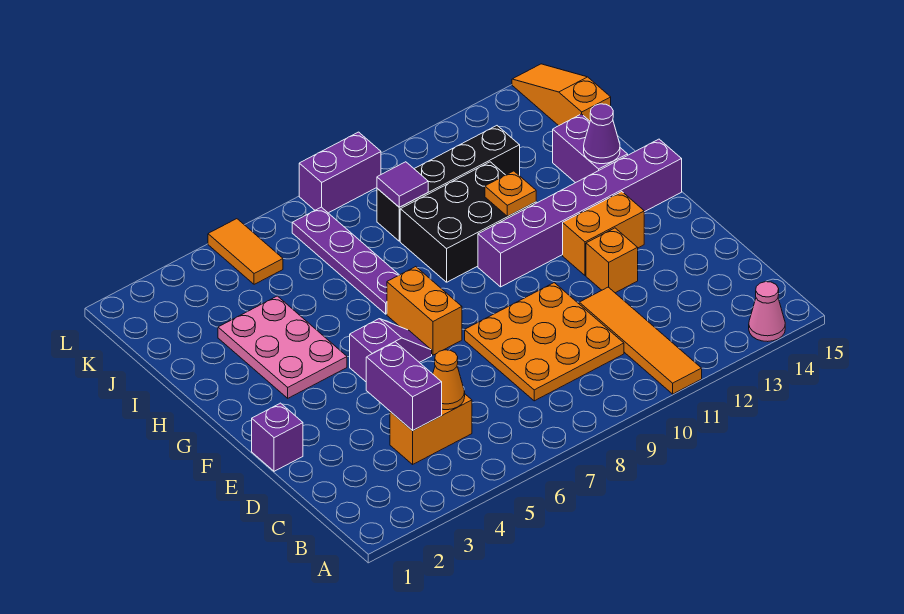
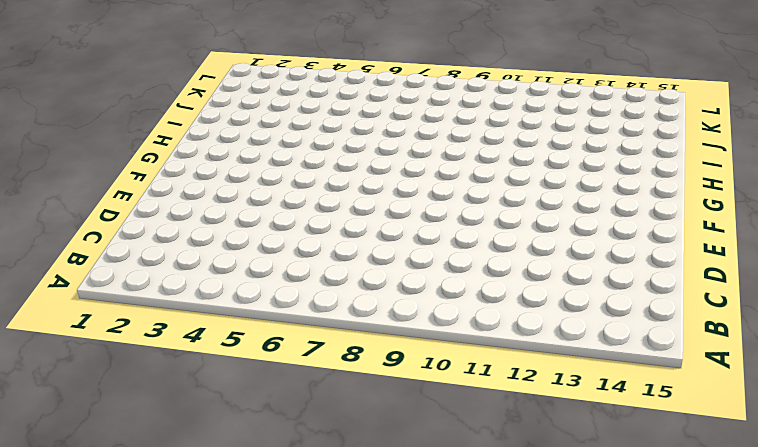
none -> orange 1x4 tile [579,287,702,394]
none -> pink 1x1 cone [749,282,785,342]
none -> orange 1x2 brick [390,394,472,464]

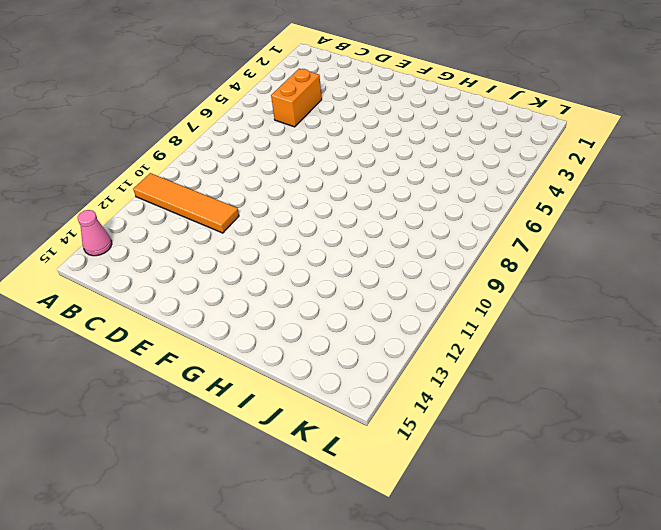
none -> orange 3x3 plate [465,283,624,401]
none -> purple 1x1 brick [252,403,303,471]
none -> orange 1x1 brick [586,228,638,293]

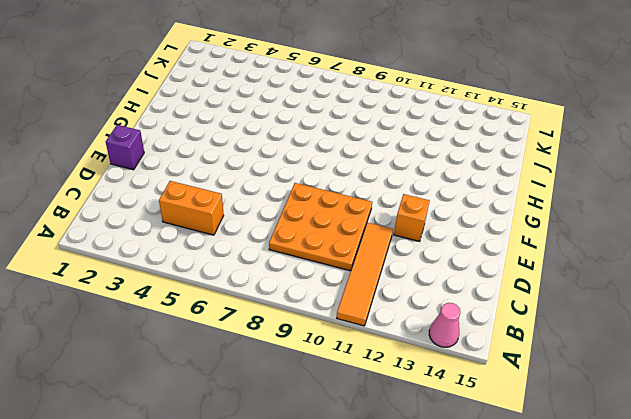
none -> purple 1x2 slope [350,319,432,382]
none -> orange 1x2 brick [387,267,462,355]
none -> orange 1x2 brick [563,192,644,276]

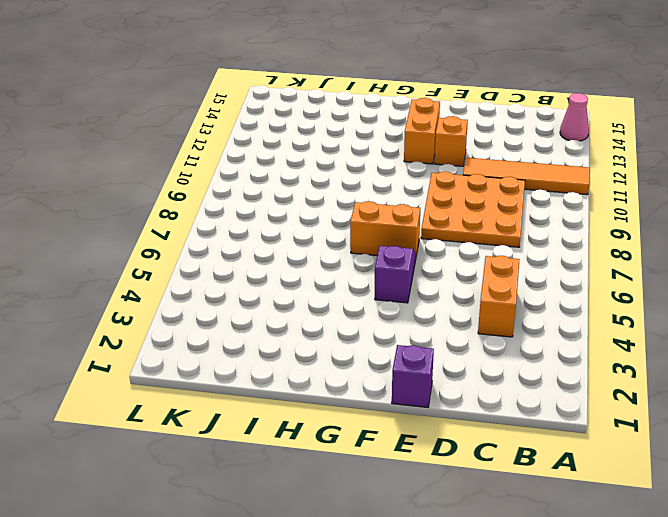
none -> pink 2x3 plate [218,296,347,398]
none -> purple 1x6 brick [478,139,682,287]
none -> purple 1x4 plate [292,207,399,314]

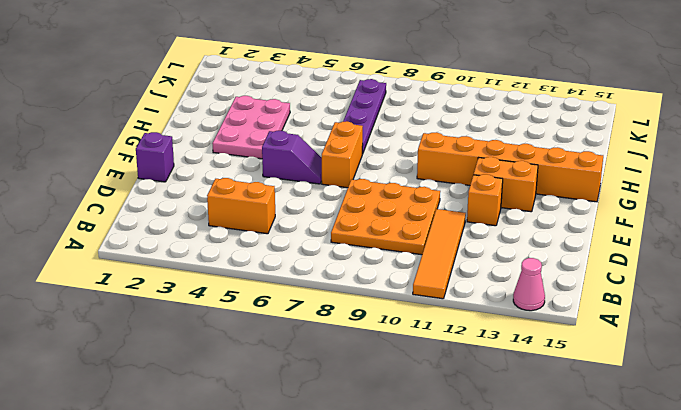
orange 1x6 brick [417,132,603,202] -> purple 1x6 brick [478,139,682,287]
none -> black 2x3 brick [400,162,536,282]
none -> purple 1x2 brick [553,114,628,183]
none -> black 1x4 brick [377,126,520,241]

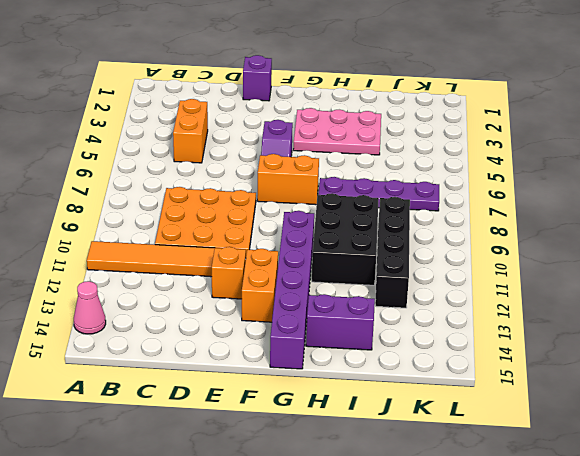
none -> orange 1x3 slope [512,64,611,126]
none -> orange 1x2 tile [208,219,283,284]
none -> purple 1x2 brick [299,132,381,213]

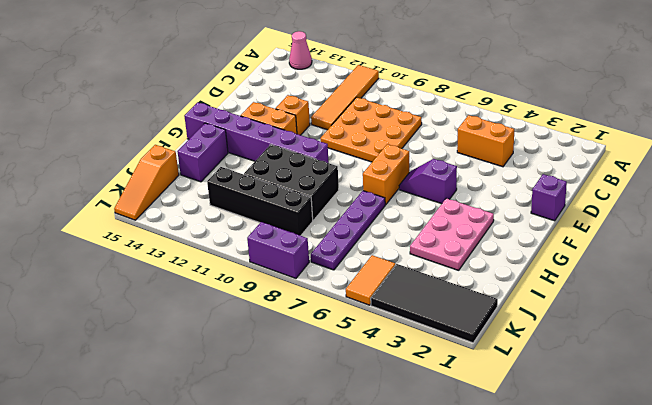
black 2x4 tile [371,264,498,343] -> none
none -> purple 1x2 brick [366,342,442,431]
none -> orange 1x1 cone [433,350,465,410]
none -> orange 1x1 plate [485,171,536,216]

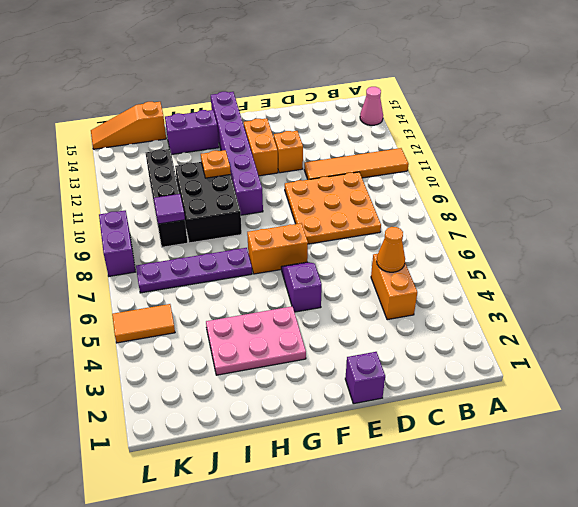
none -> purple 1x2 brick [366,342,442,431]
none -> purple 1x1 cone [584,104,620,164]

